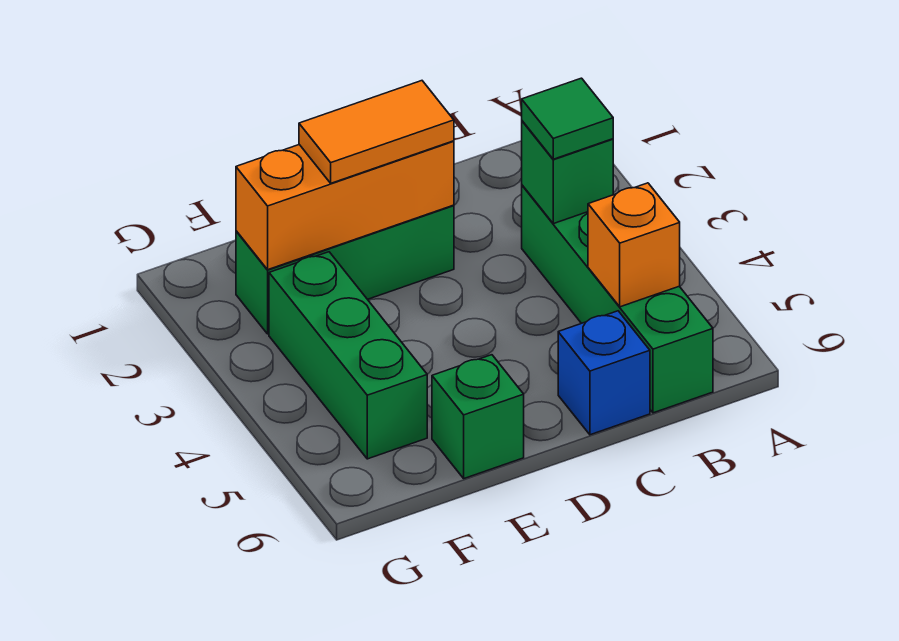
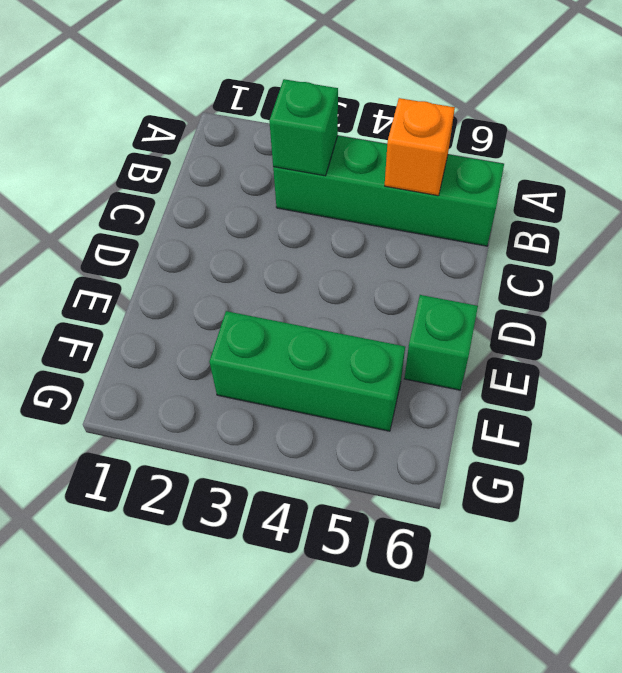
none -> blue 1x1 brick [558,311,650,435]
none -> green 1x3 brick [236,205,454,334]

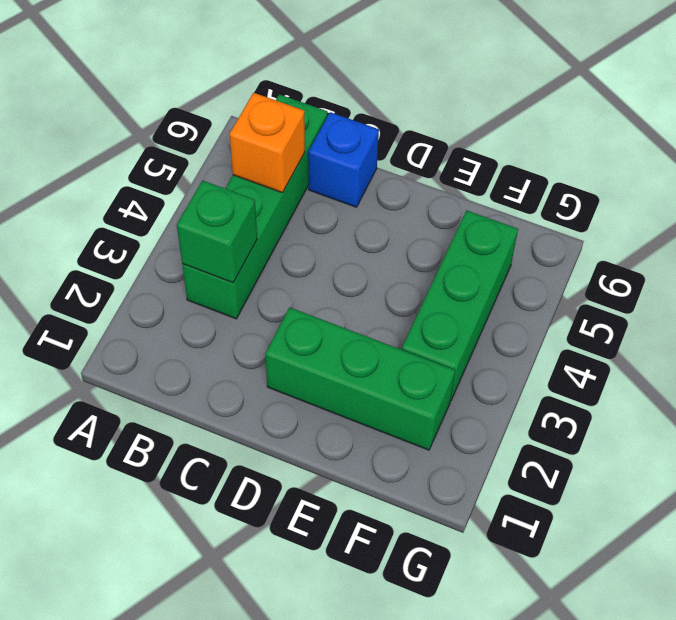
none -> green 1x1 brick [432,355,524,478]
none -> orange 1x3 brick [236,141,454,270]

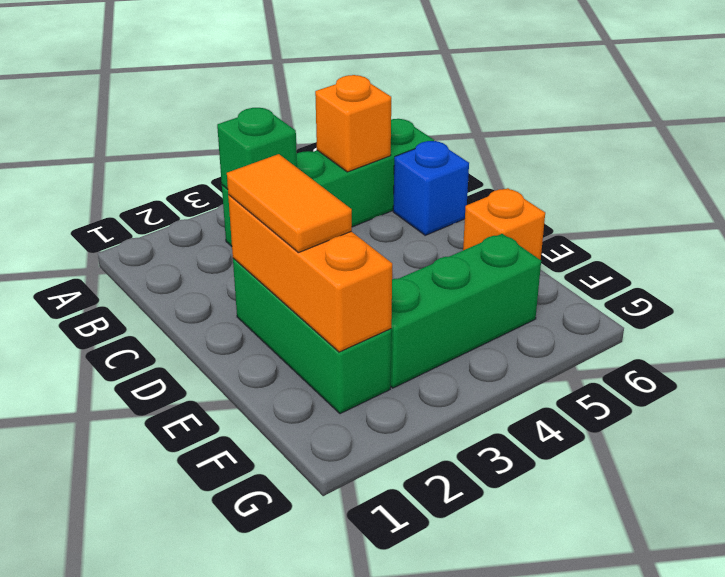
orange 1x1 brick [463,188,545,260] -> green 1x1 brick [432,355,524,478]
none -> green 1x1 tile [522,78,613,159]

